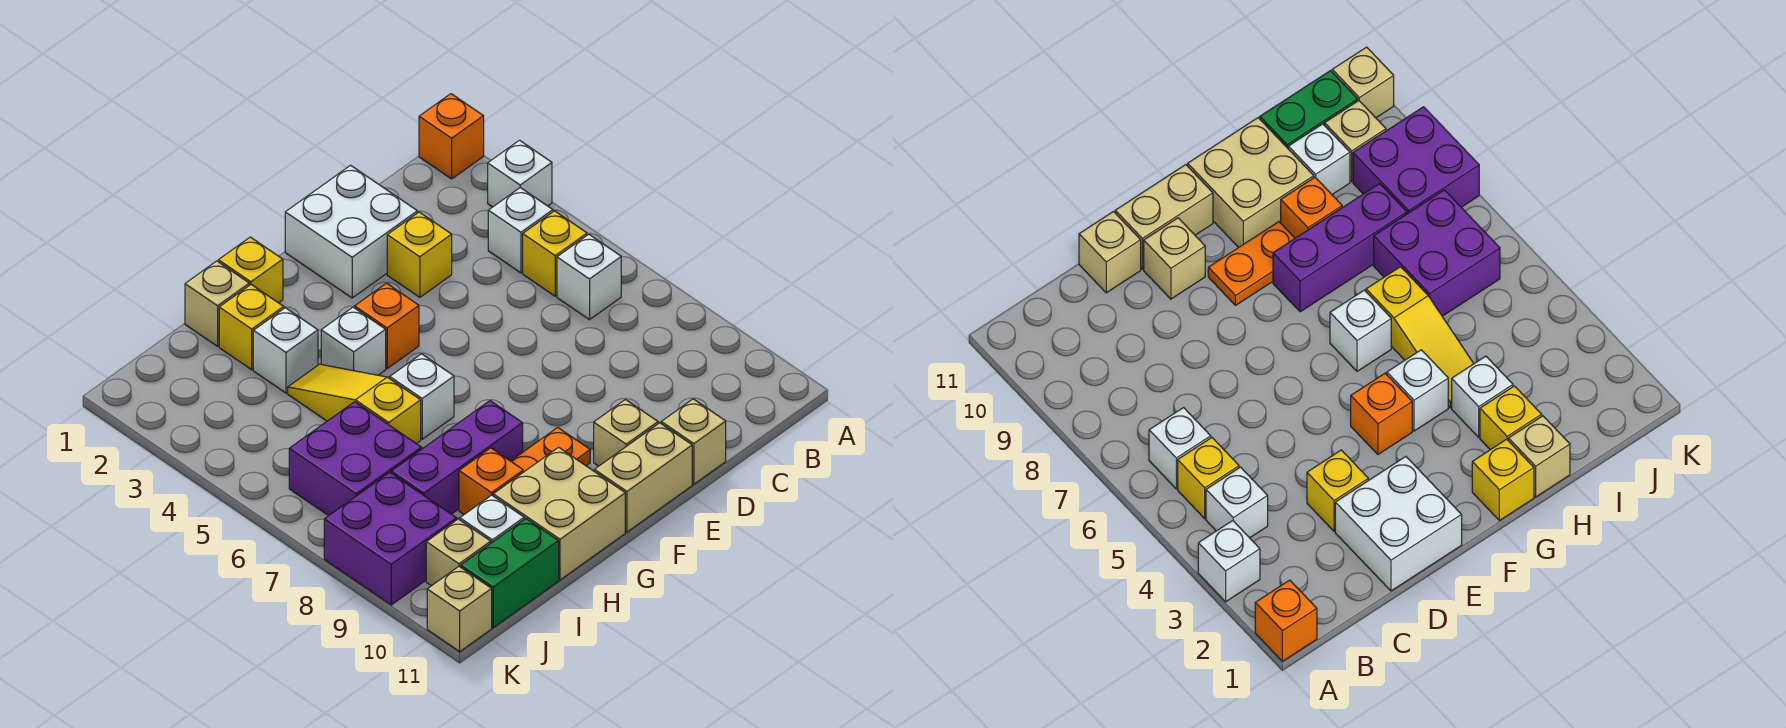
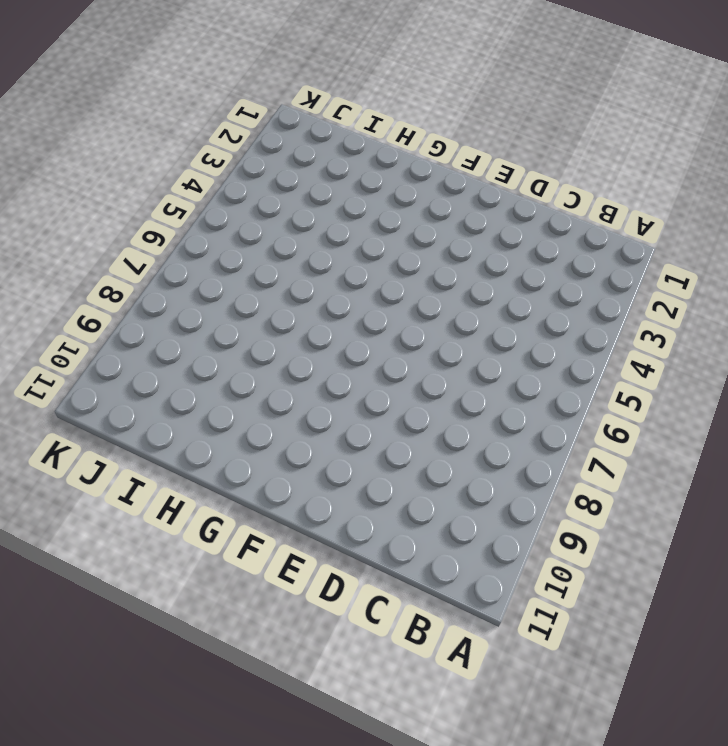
none -> orange 1x1 brick [419,94,484,179]
none -> white 1x1 brick [488,140,552,207]
none -> white 1x1 brick [488,188,553,273]

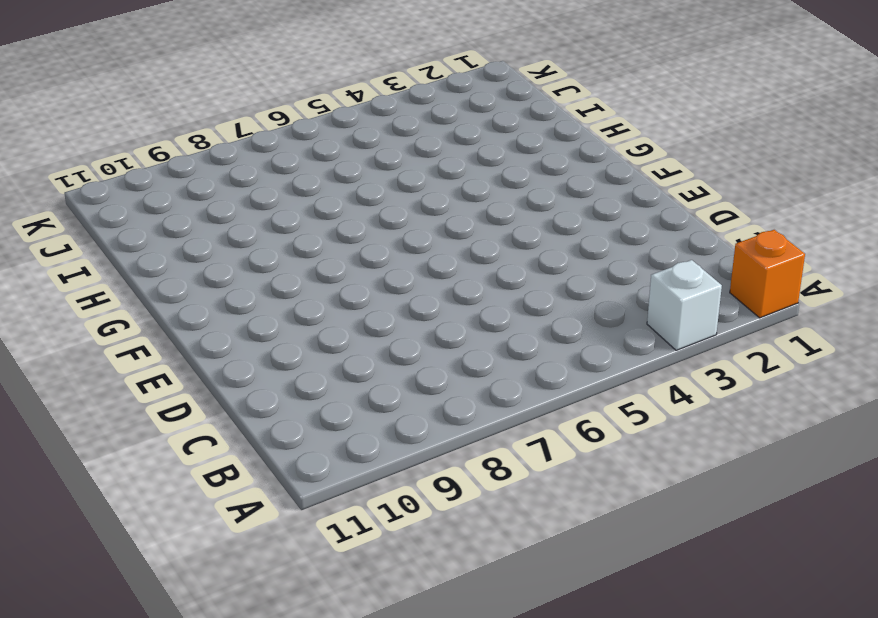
none -> white 1x1 brick [488,188,553,273]
none -> yellow 1x1 brick [523,211,587,296]
none -> white 1x1 brick [557,234,621,320]

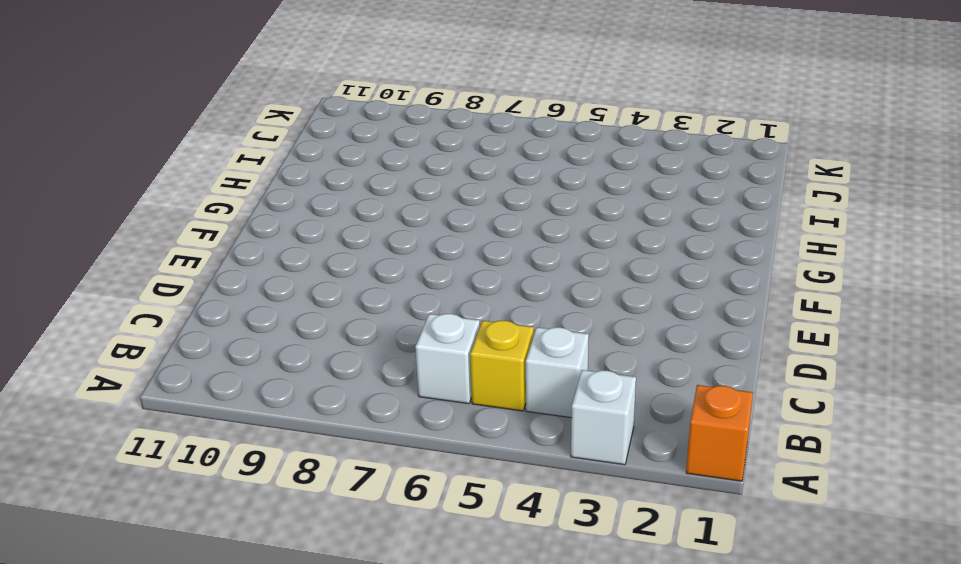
none -> white 2x2 brick [285,165,417,298]
none -> yellow 1x1 brick [387,212,452,297]
none -> tan 1x1 brick [661,399,726,484]

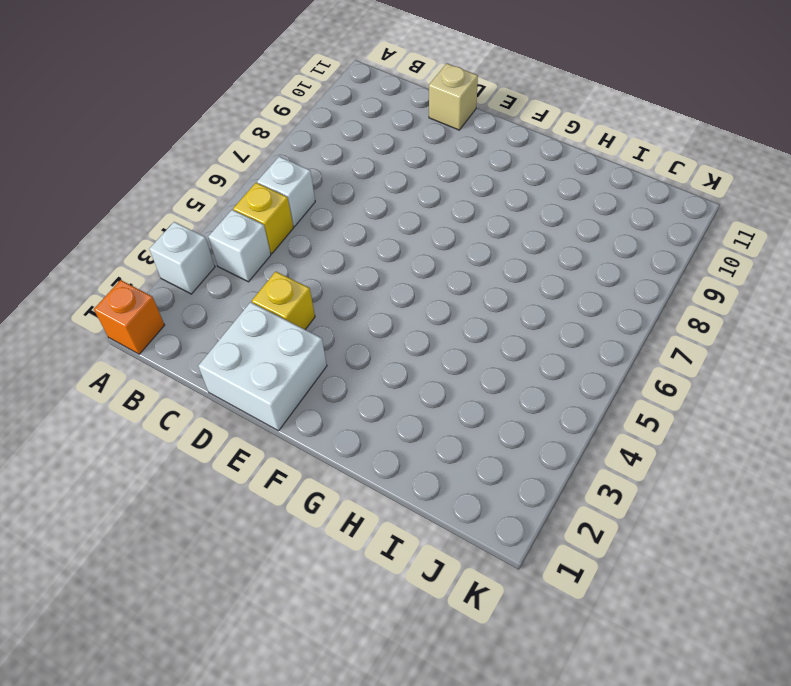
none -> tan 1x1 brick [594,400,658,466]
none -> tan 1x2 brick [594,423,692,532]
none -> orange 1x1 brick [355,283,419,368]

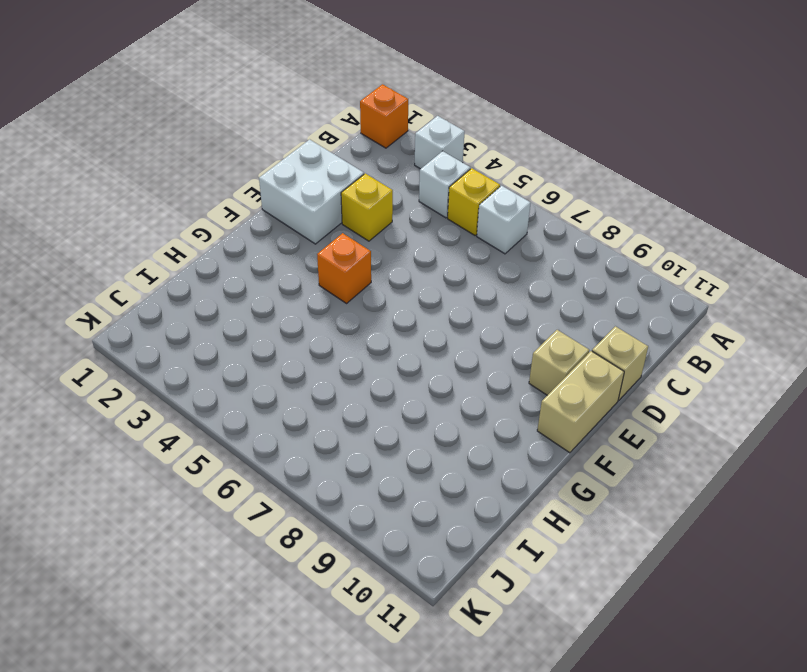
none -> orange 1x2 plate [511,428,590,472]
none -> yellow 1x1 brick [218,237,283,303]
none -> white 1x1 brick [321,307,386,375]

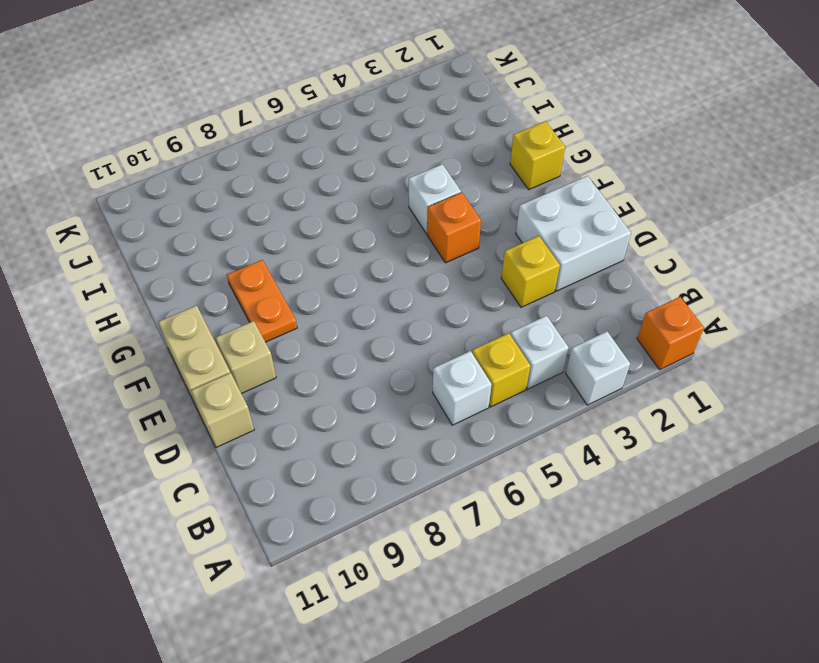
none -> white 1x1 brick [390,354,454,439]
none -> purple 1x3 brick [391,401,523,514]
none -> tan 2x2 brick [493,447,625,580]

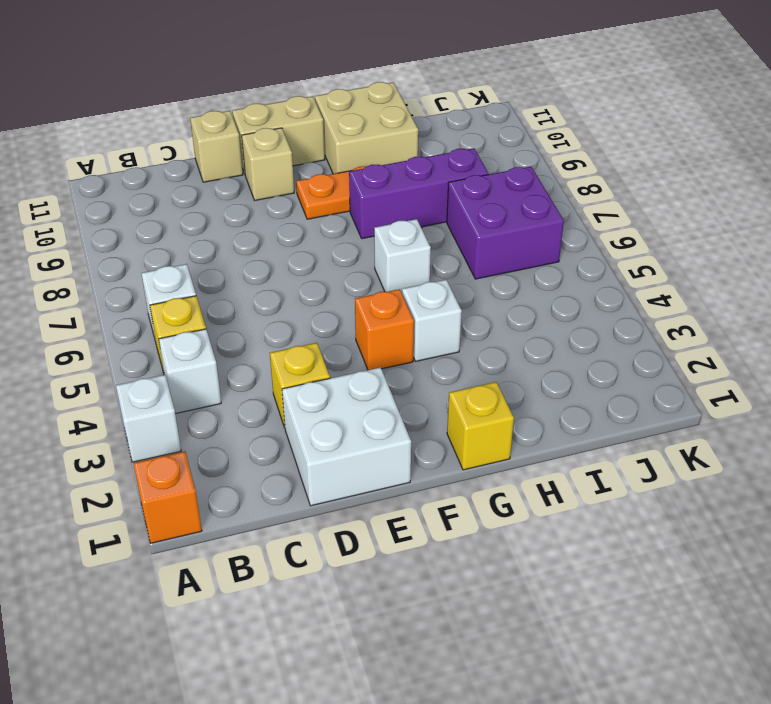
none -> tan 1x1 brick [185,261,249,346]
none -> yellow 1x1 brick [219,285,284,370]
none -> white 1x1 brick [253,308,318,393]

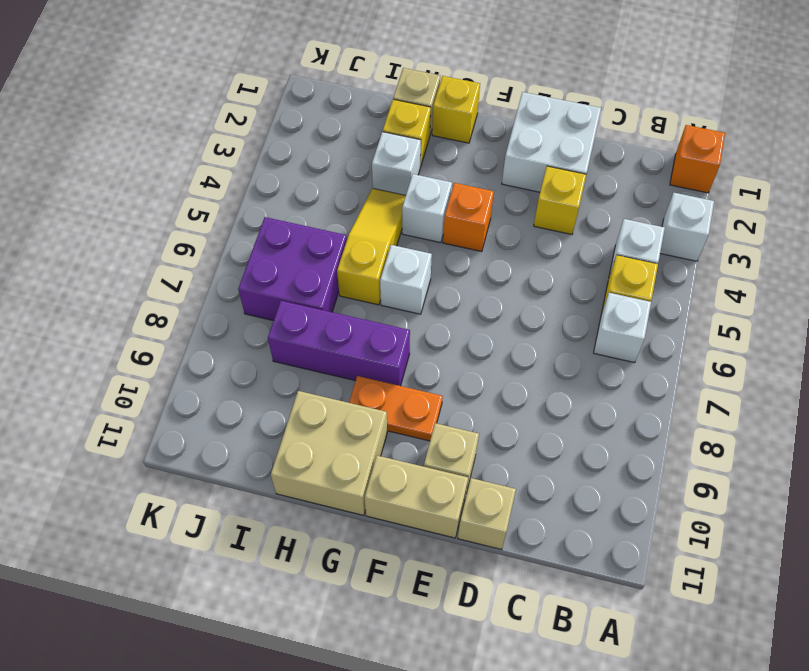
none -> orange 1x1 brick [459,448,523,514]
none -> white 1x1 brick [460,495,524,543]
none -> green 1x2 brick [461,519,559,628]

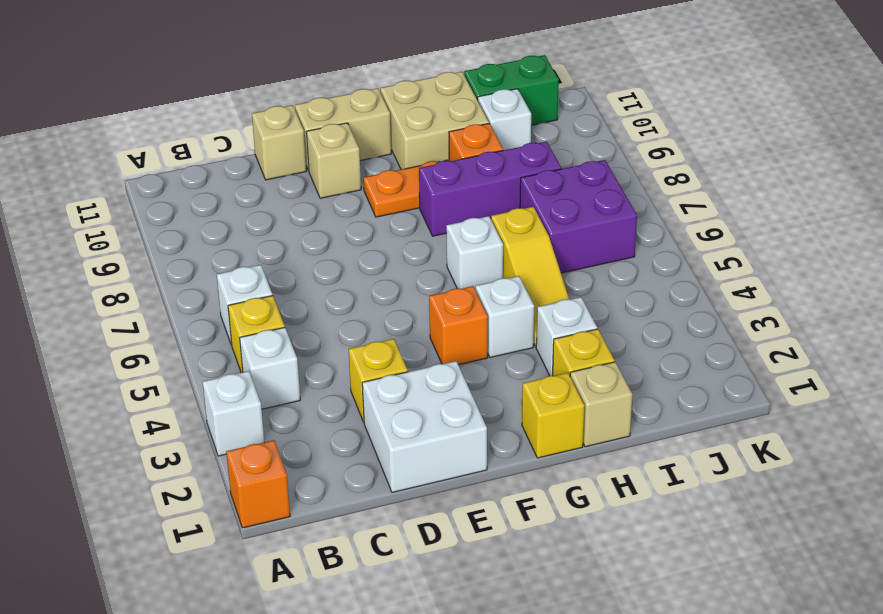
none -> purple 2x2 brick [324,472,457,605]
none -> tan 1x1 brick [426,519,491,586]
none -> tan 1x1 brick [427,567,492,652]

